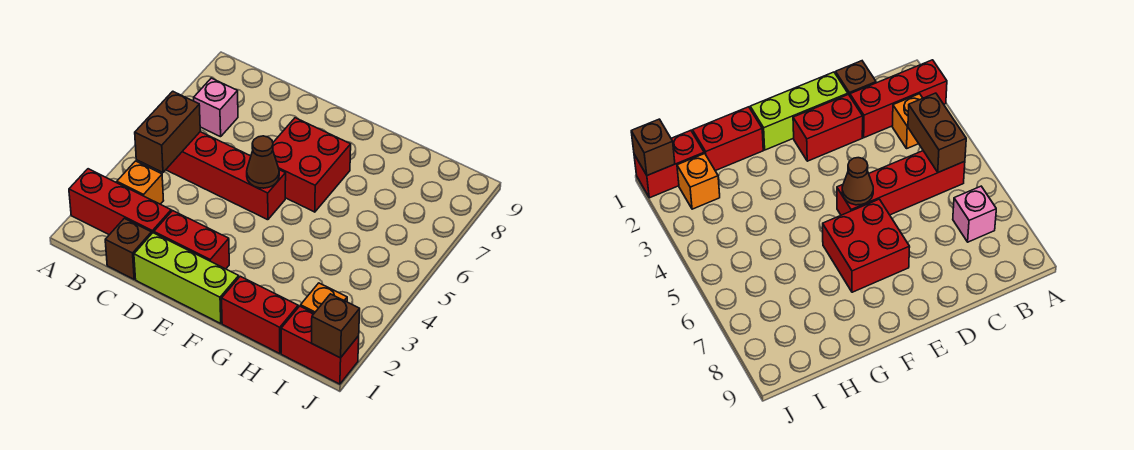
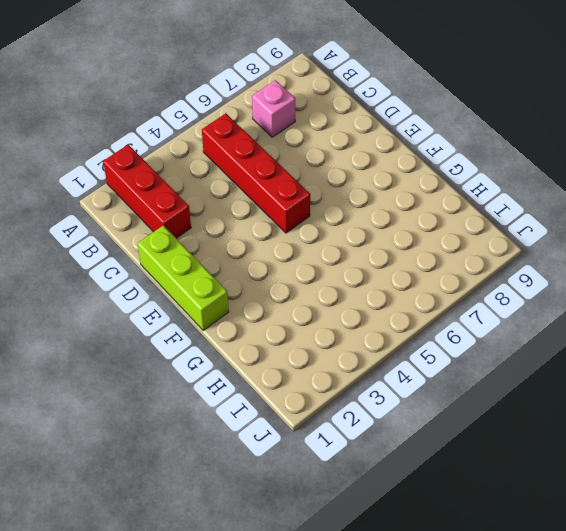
none -> orange 1x1 brick [117,161,164,204]
none -> brown 1x1 brick [105,218,152,279]
none -> red 1x2 brick [154,211,229,269]

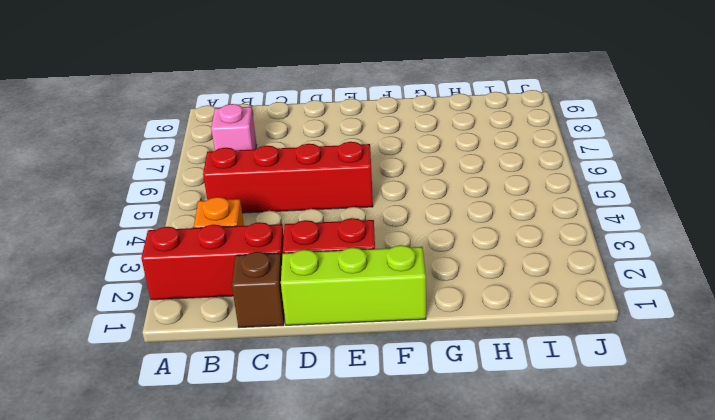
none -> red 2x2 brick [273,118,351,212]
none -> red 1x2 brick [222,276,298,354]
none -> red 1x2 brick [281,306,359,384]

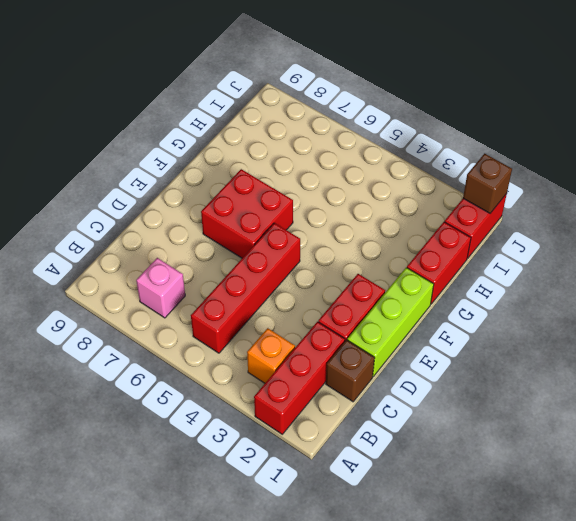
none -> orange 1x1 brick [301,283,347,313]
none -> brown 1x2 brick [135,91,200,172]
none -> brown 1x1 cone [247,136,279,188]

